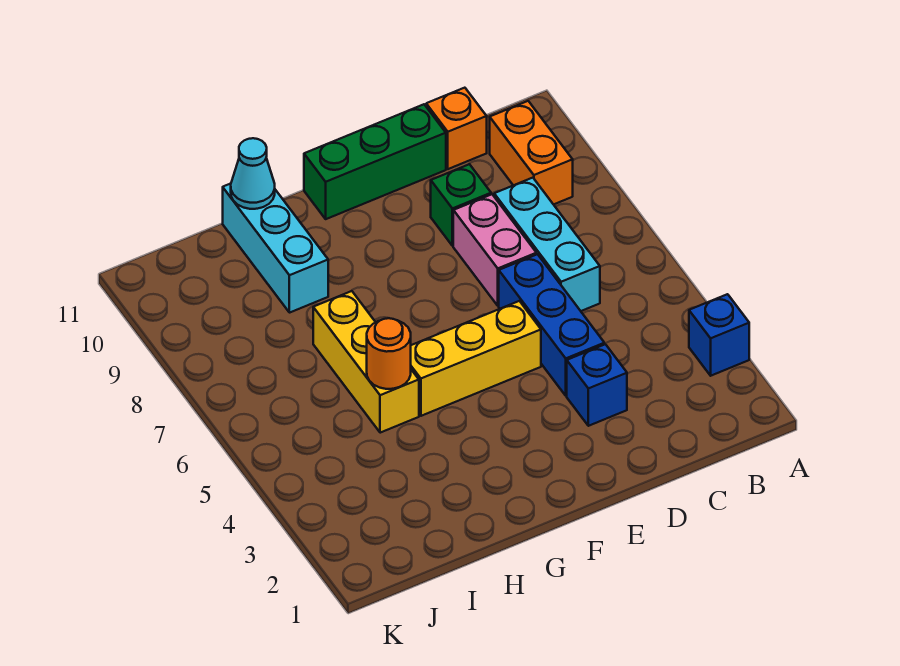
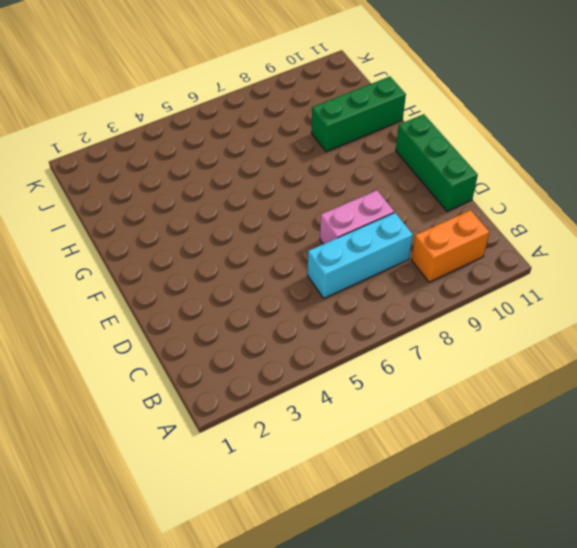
green 1x3 brick [311,77,406,152] -> cyan 1x3 brick [223,184,328,313]
none -> blue 1x1 brick [689,294,749,376]
none -> orange 1x1 brick [426,88,487,169]
none -> blue 1x1 brick [567,344,627,426]

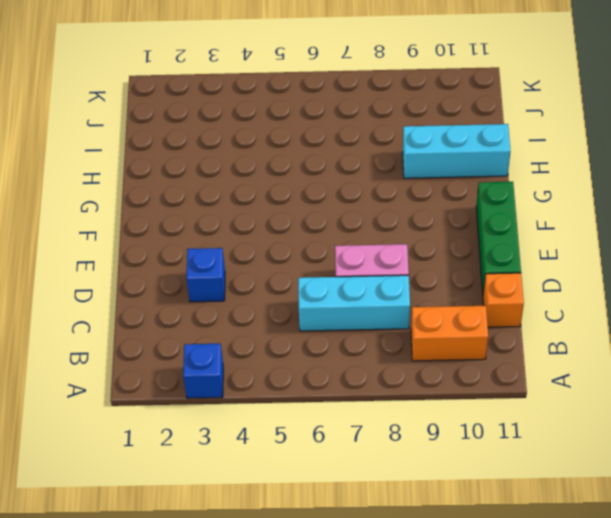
none -> blue 1x3 brick [499,254,604,396]
none -> green 1x1 brick [431,164,491,246]
none -> yellow 1x3 brick [411,301,541,416]

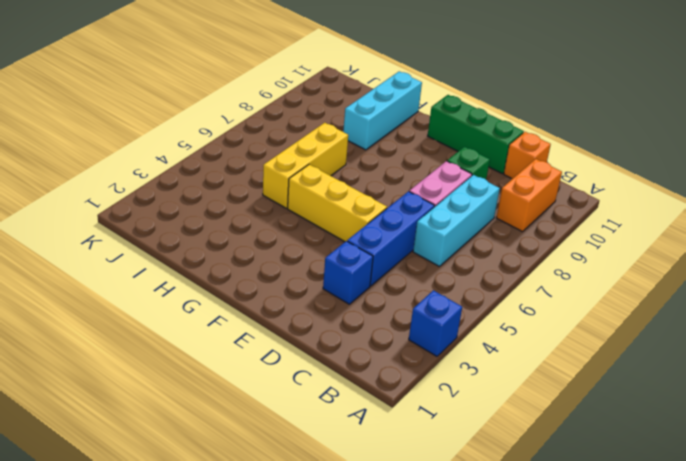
none -> orange 1x1 round brick [367,318,411,389]
none -> cyan 1x1 cone [231,138,275,209]

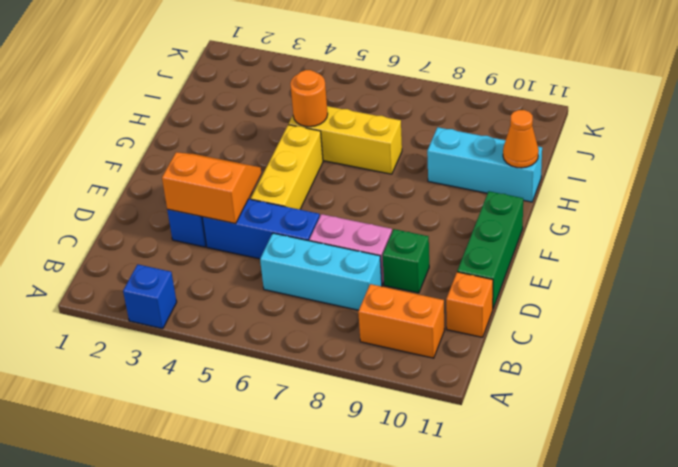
orange 2x2 slope [162,152,261,224] -> none
orange 1x1 cone [503,110,539,168] -> cyan 1x1 cone [231,138,275,209]

